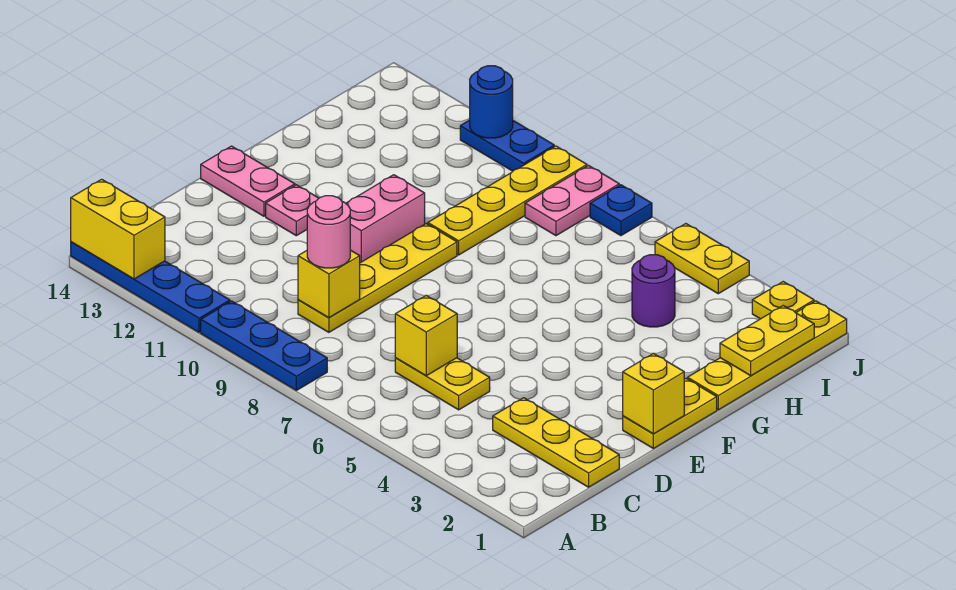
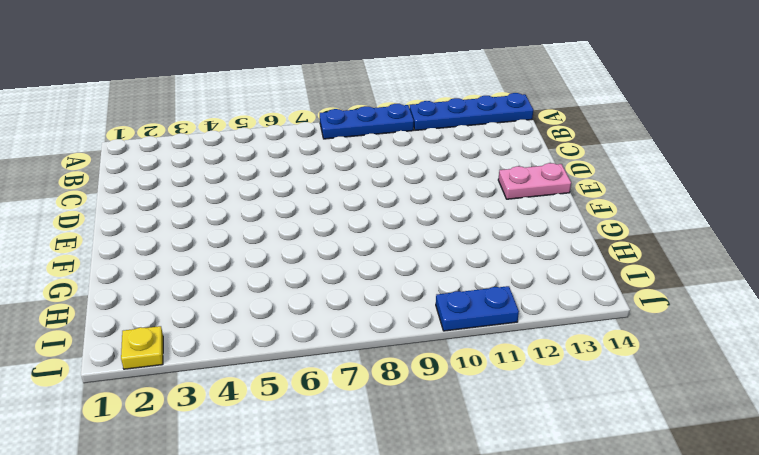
none -> yellow 1x3 plate [493,398,619,487]
none -> yellow 1x2 plate [395,358,490,410]
none -> yellow 1x4 plate [298,224,457,332]

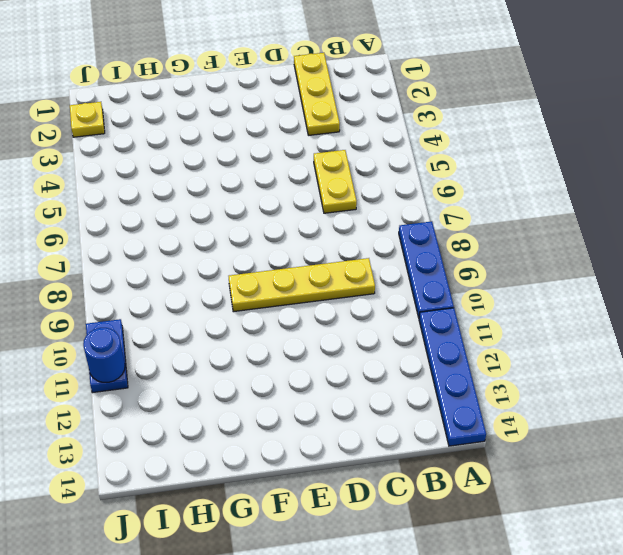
none -> yellow 1x2 plate [623,378,717,449]
none -> pink 1x2 brick [346,175,425,263]
none -> pink 1x1 plate [266,185,319,236]

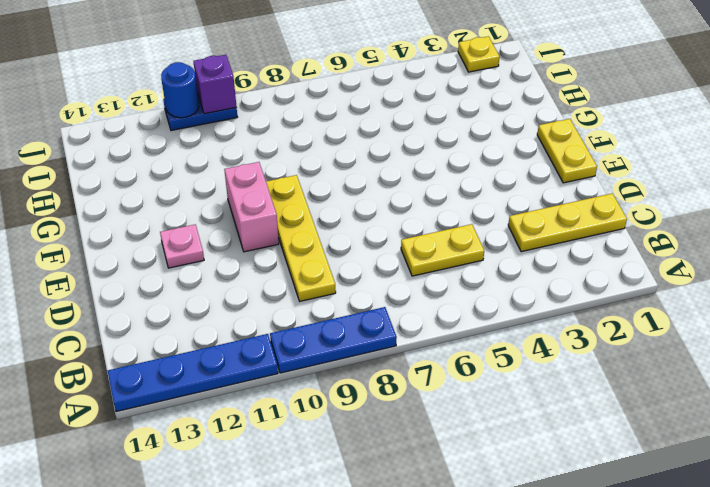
purple 1x1 brick [193,55,236,114] -> none
none -> pink 1x2 plate [201,146,295,216]
none -> yellow 1x4 plate [687,301,847,410]
none -> yellow 1x4 plate [428,146,587,255]

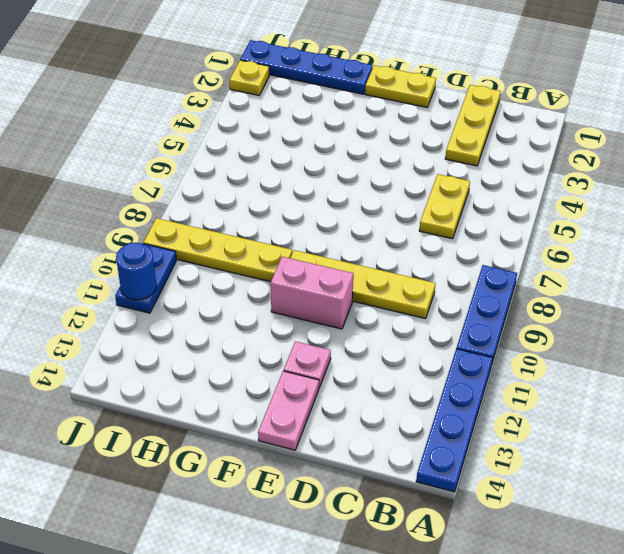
blue 1x4 plate [240,40,373,94] -> yellow 1x4 plate [687,301,847,410]
none -> purple 1x1 round brick [632,255,675,327]
none -> pink 1x2 plate [525,166,619,236]
none -> yellow 1x2 plate [655,224,749,294]

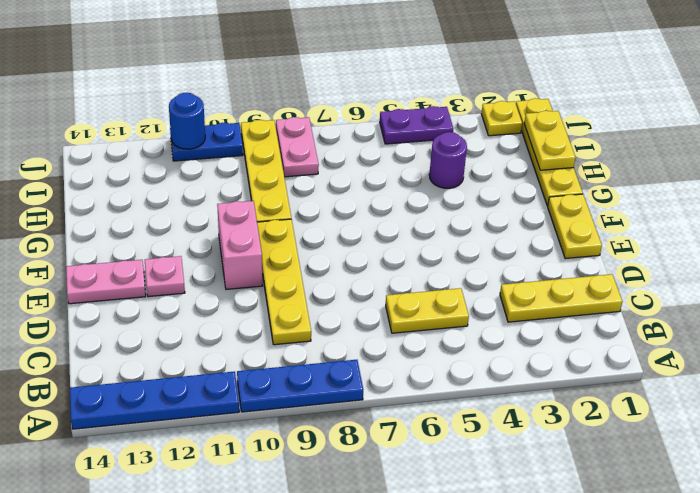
purple 1x2 plate [380,106,453,144] -> yellow 1x2 plate [655,224,749,294]
none -> blue 1x1 plate [590,185,652,236]
none -> yellow 1x2 brick [71,179,165,279]
none -> yellow 1x1 brick [395,295,457,376]

